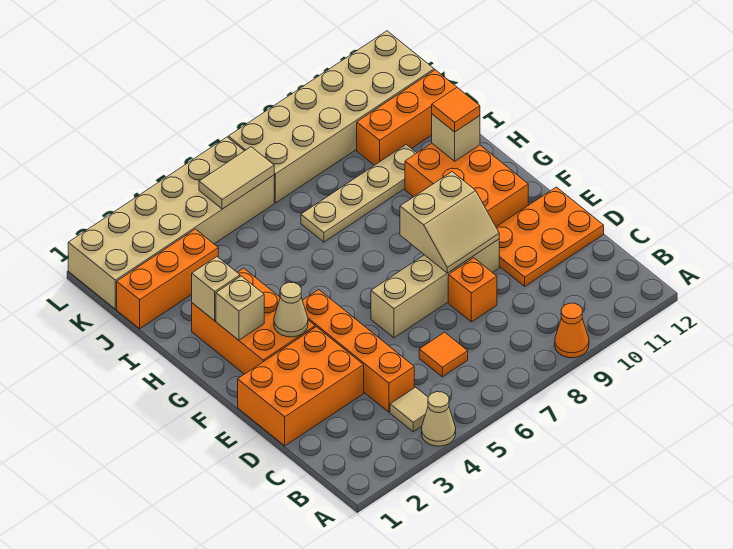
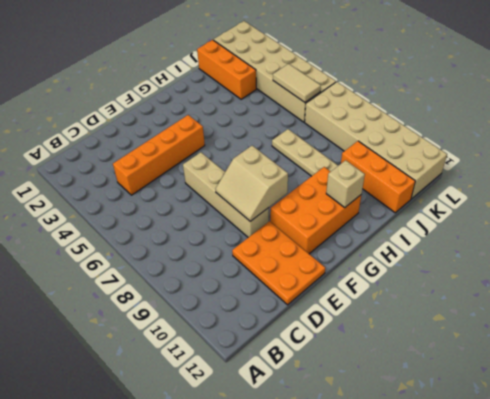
none -> tan 1x1 cone [422,392,456,446]
none -> orange 1x1 cone [555,303,589,358]
none -> tan 1x1 tile [390,387,428,432]

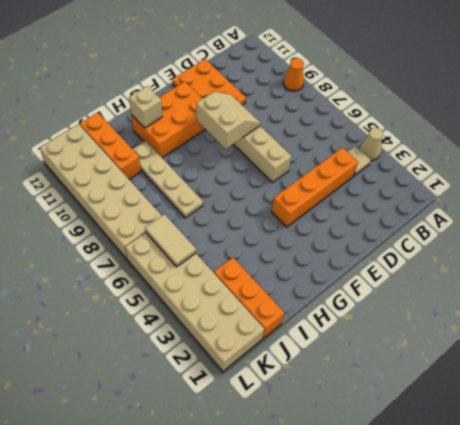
none -> orange 1x1 tile [419,332,468,377]
none -> orange 2x3 brick [238,327,364,446]
none -> orange 1x1 brick [448,258,497,322]

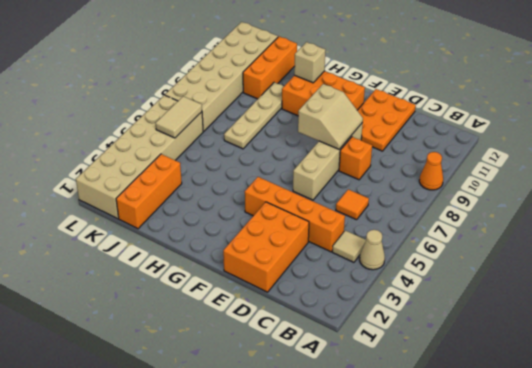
none -> orange 2x3 brick [192,268,315,374]
none -> tan 1x1 cone [274,282,308,337]
none -> tan 1x1 brick [216,276,264,340]

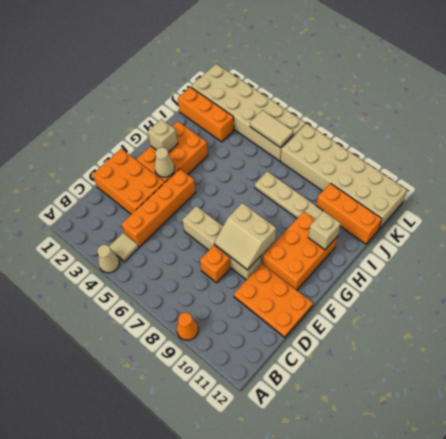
none -> orange 1x1 tile [419,332,468,377]
none -> tan 1x1 brick [192,257,240,321]
none -> orange 1x1 tile [432,88,480,132]

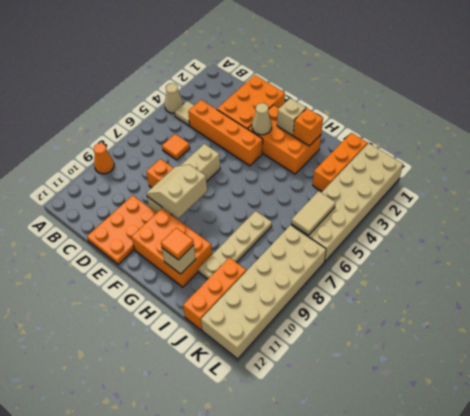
orange 1x1 brick [293,108,323,146] -> tan 1x1 brick [192,257,240,321]

